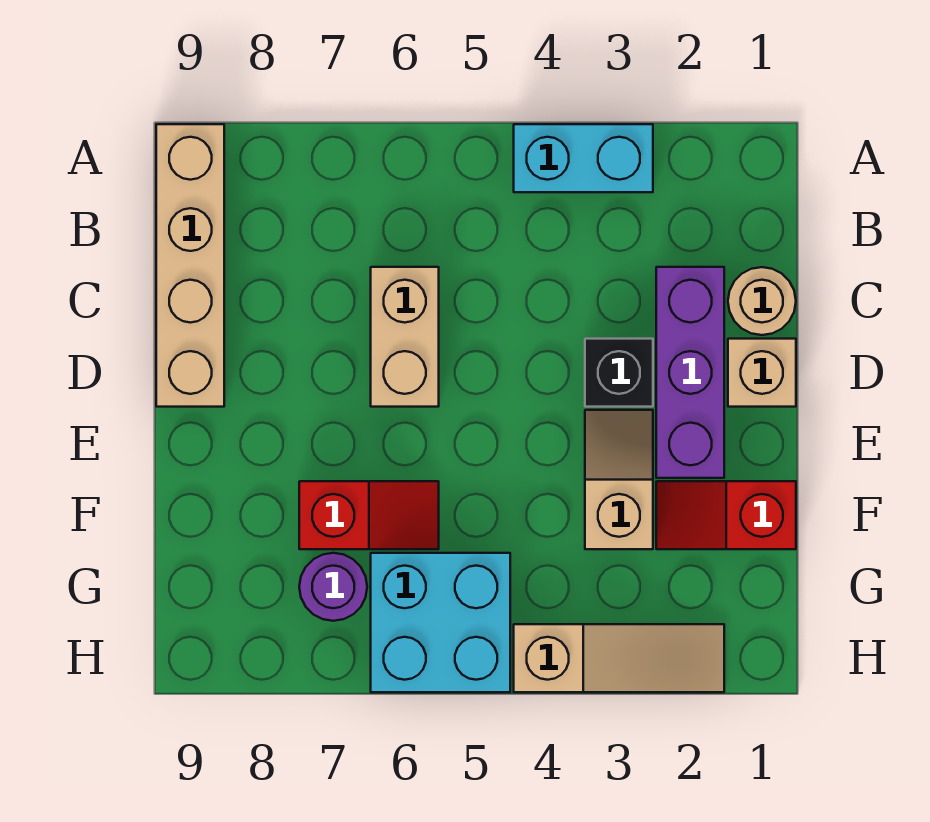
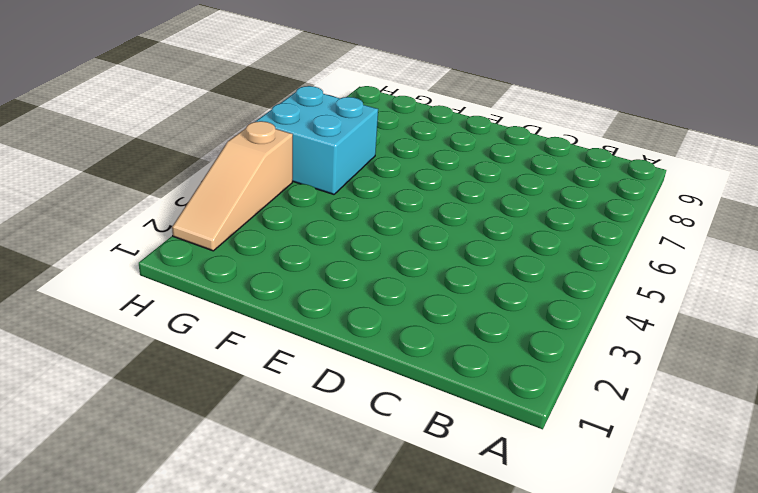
none -> cyan 1x2 brick [514,124,653,192]
none -> tan 1x4 brick [156,124,224,407]
none -> tan 1x1 round brick [728,267,796,335]

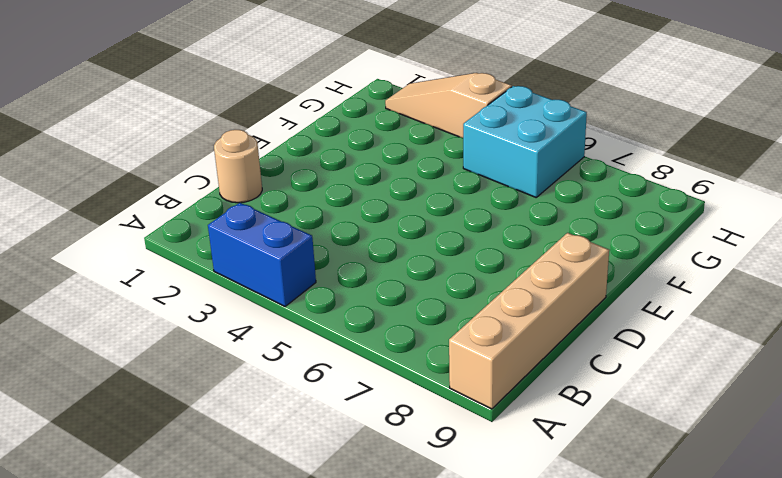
blue 1x2 brick [208,203,316,306] -> cyan 1x2 brick [514,124,653,192]
none -> purple 1x3 brick [656,267,724,478]
none -> tan 1x2 brick [371,267,439,407]
none -> tan 1x1 brick [728,339,796,407]

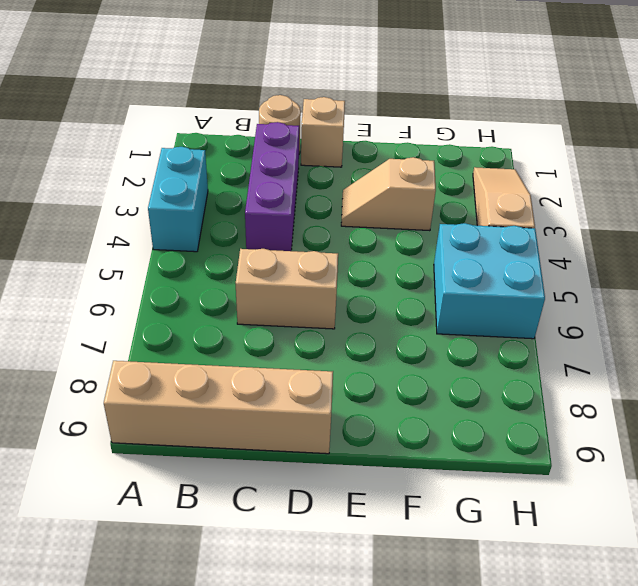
purple 1x3 brick [245,122,299,251] -> purple 1x3 brick turned to [656,267,724,478]
none -> black 1x1 brick [585,339,653,407]
none -> red 1x2 slope [656,481,796,549]
none -> red 1x2 slope [299,481,439,549]

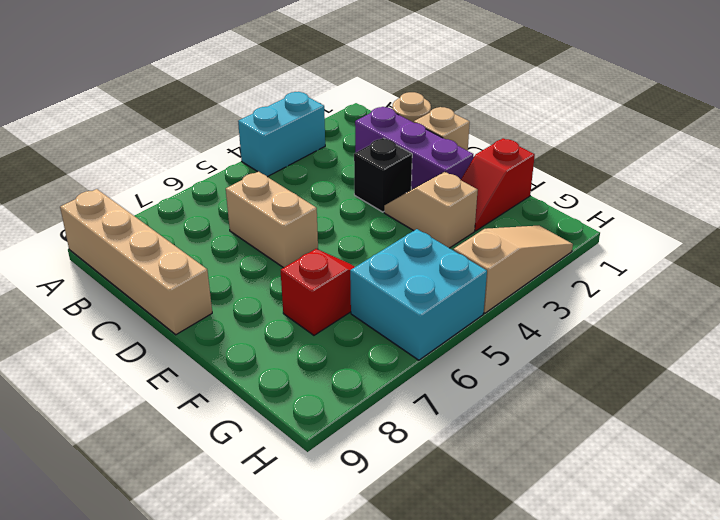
none -> purple 1x1 round brick [299,553,367,621]

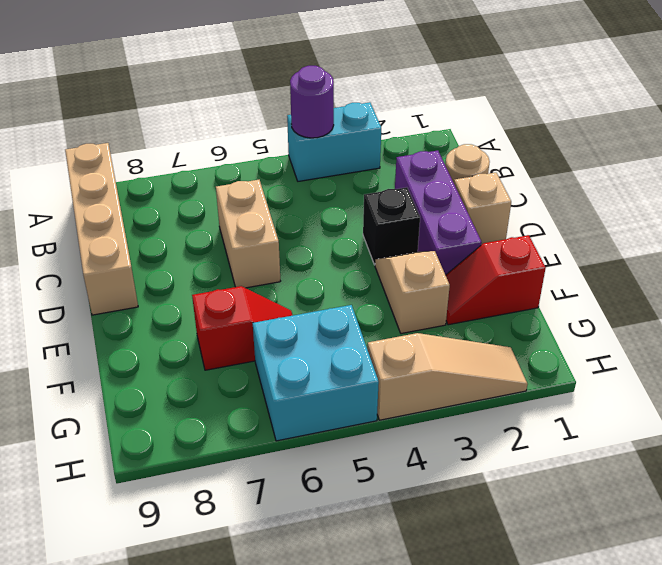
purple 1x1 round brick [290,66,334,138] -> purple 1x1 round brick moved to [299,553,367,621]

